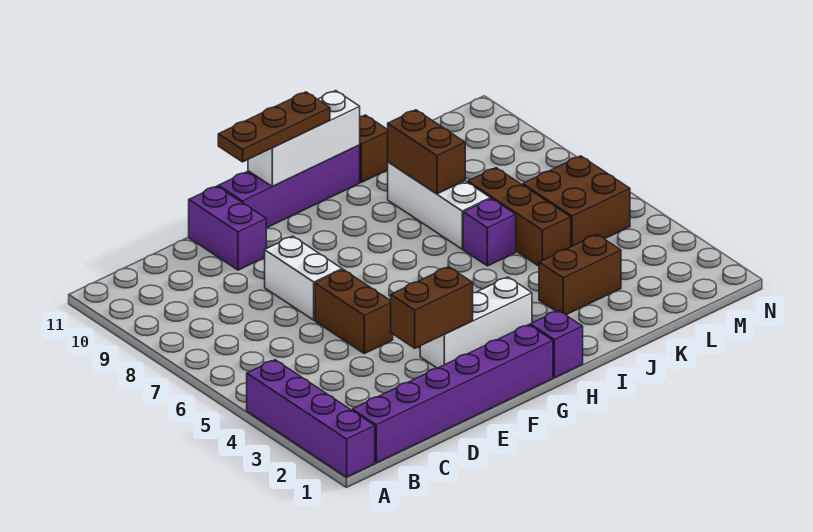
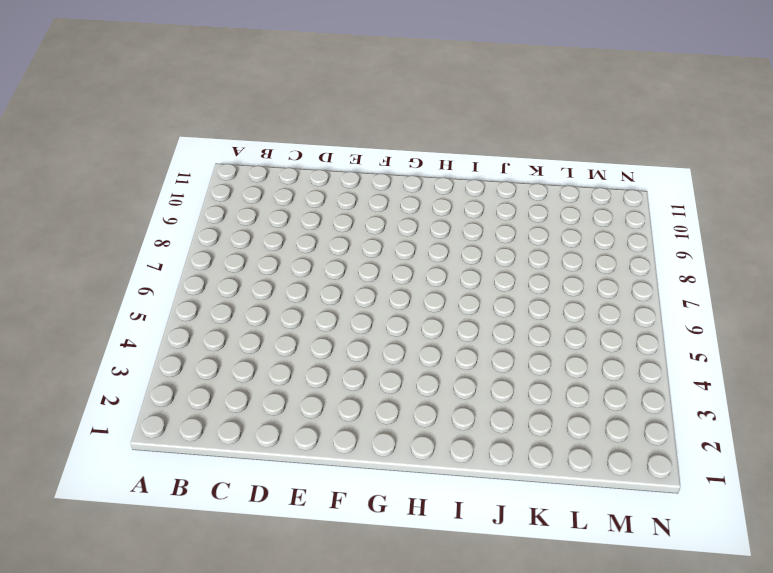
none -> purple 1x4 brick [247,360,375,477]
none -> purple 1x6 brick [352,325,553,463]
none -> brown 1x2 brick [315,270,393,354]

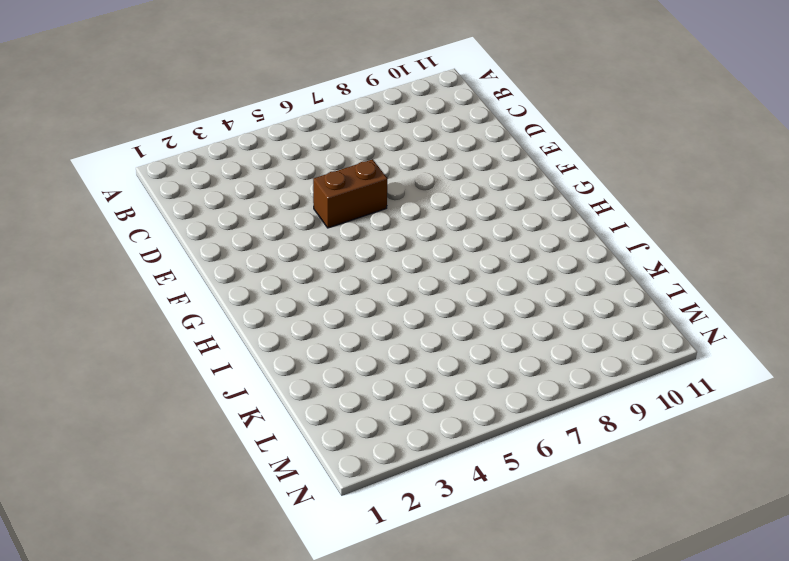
none -> purple 1x4 brick [247,360,375,477]
none -> purple 1x6 brick [352,325,553,463]
none -> white 1x2 brick [265,236,342,320]

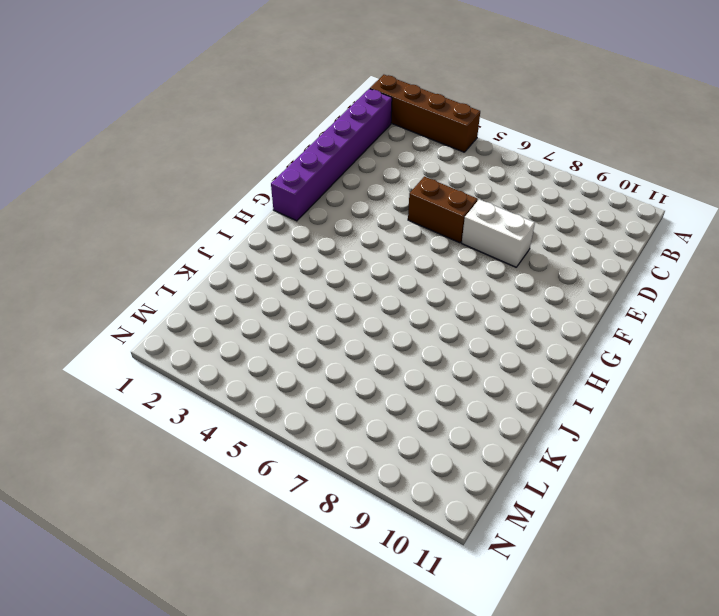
brown 1x4 brick [370,75,480,152] -> purple 1x4 brick [247,360,375,477]
none -> purple 1x2 brick [189,186,266,270]
none -> white 1x3 brick [420,277,532,368]
none -> purple 1x4 brick [218,145,360,228]

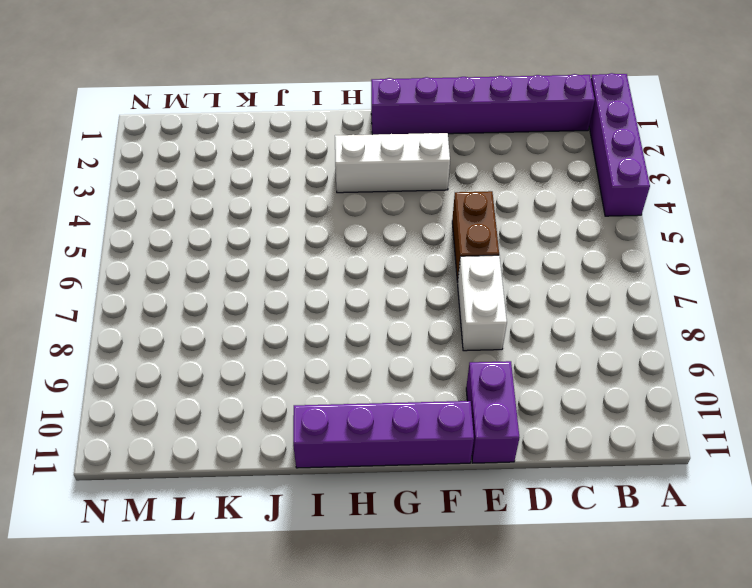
none -> purple 1x1 brick [530,310,583,378]
none -> brown 1x2 brick [539,235,621,315]
none -> purple 1x1 brick [463,199,516,266]

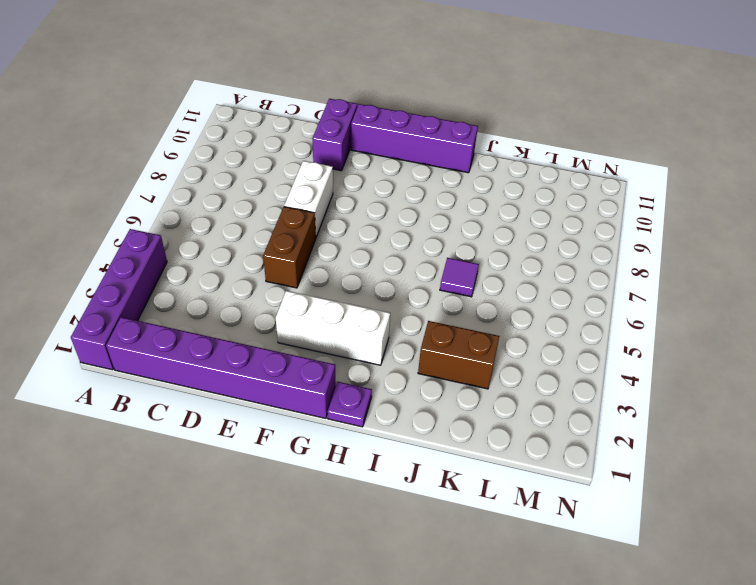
purple 1x1 plate [328,382,372,427] -> purple 1x1 brick [530,310,583,378]
purple 1x1 tile [440,258,479,297] -> purple 1x1 brick [463,199,516,266]
none -> white 1x3 brick [388,162,490,249]
none -> brown 1x1 brick [360,115,388,182]
none -> brown 1x3 brick [468,168,571,266]

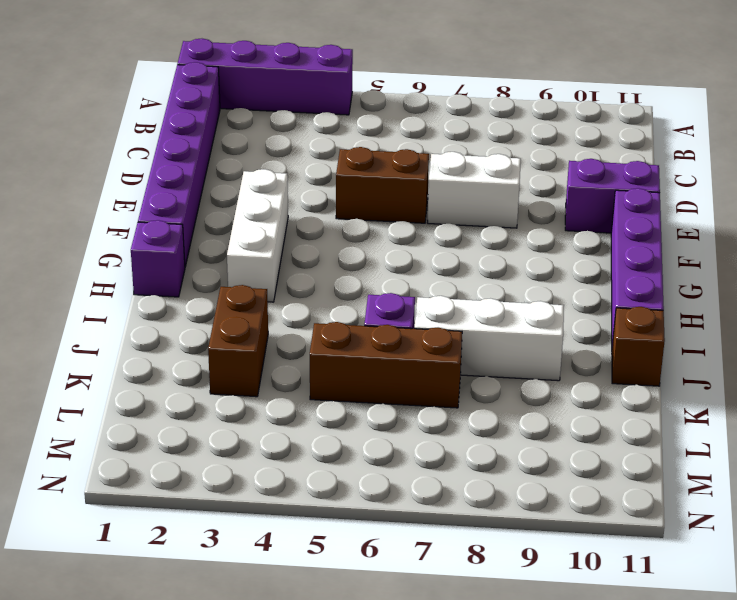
none -> brown 2x2 brick [523,156,630,247]
none -> brown 1x2 brick [391,267,473,348]
none -> white 1x3 brick [248,91,360,186]

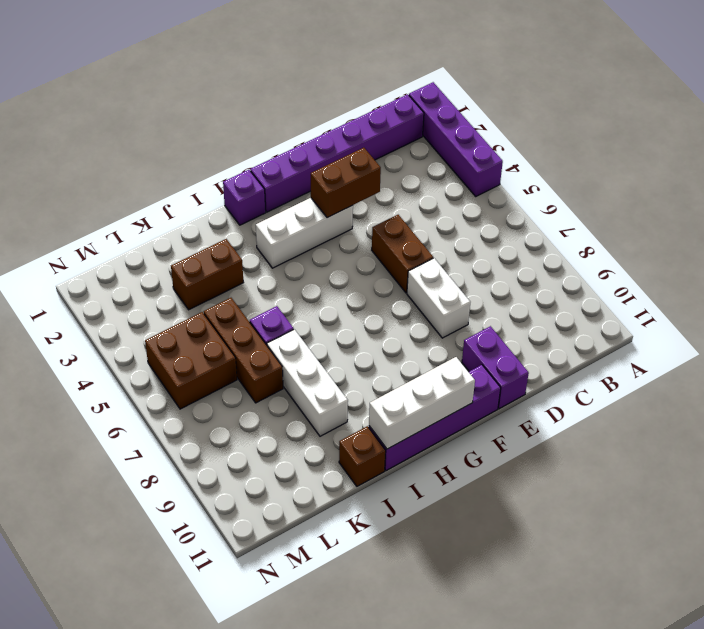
none -> brown 1x2 brick [388,110,465,194]
none -> brown 1x3 plate [218,92,330,162]

